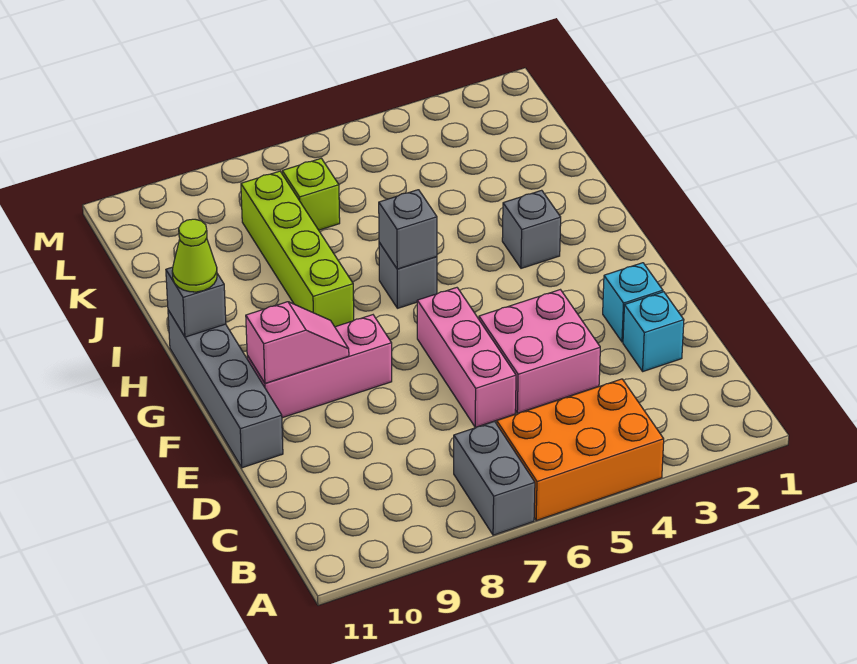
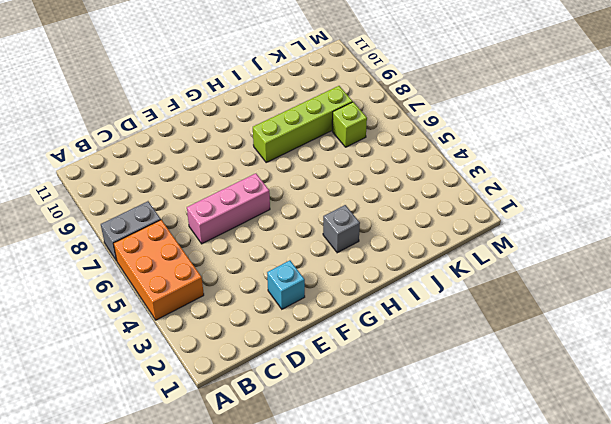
none -> cyan 1x1 brick [623,292,684,371]
none -> pink 2x2 brick [479,290,600,413]
none -> grey 1x4 brick [168,310,283,468]

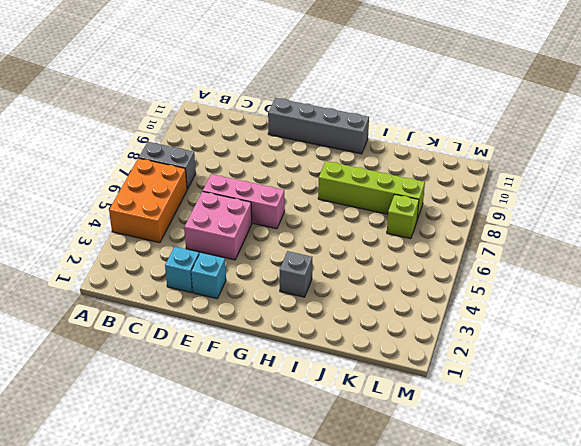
none -> pink 1x3 brick [247,315,392,418]
none -> grey 1x1 brick [379,242,437,308]
none -> pink 1x2 slope [246,302,349,383]

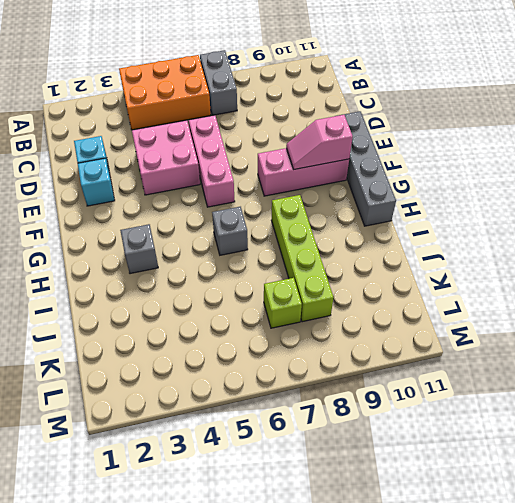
none -> grey 1x1 brick [379,190,437,269]
none -> grey 1x1 brick [166,267,226,337]
none -> lime 1x1 cone [172,219,217,292]

